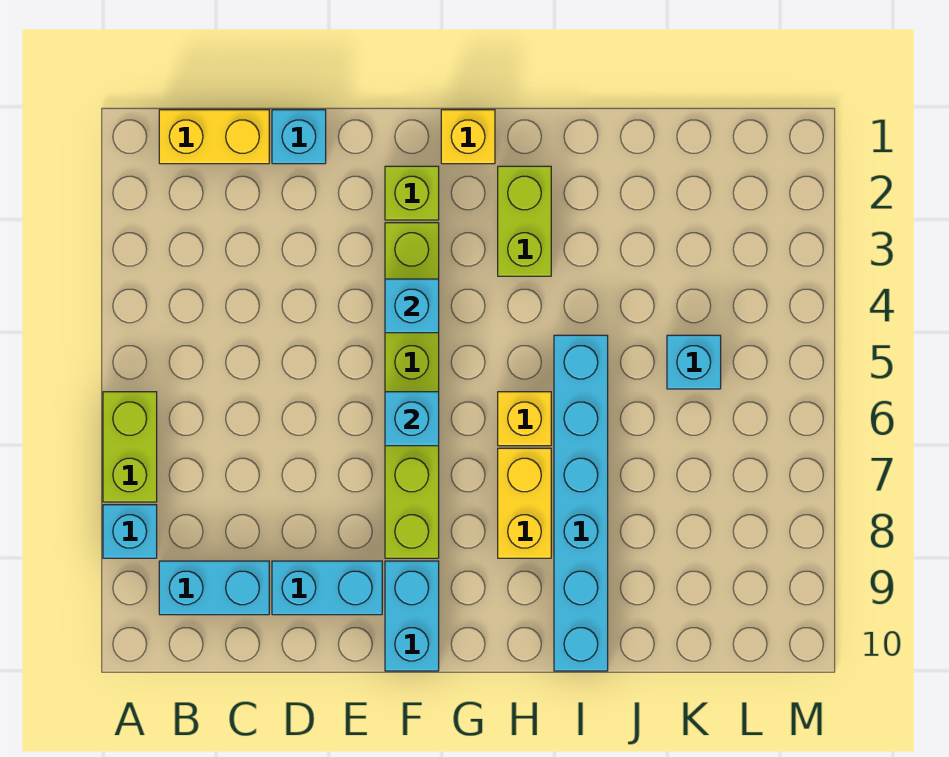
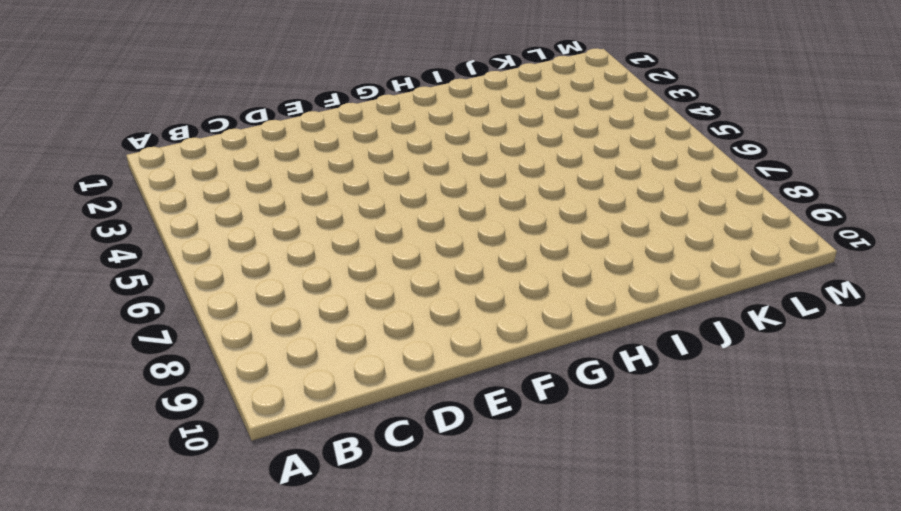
none -> lime 1x2 brick [103,392,157,502]
none -> cyan 1x1 brick [103,505,157,558]
none -> yellow 1x2 brick [159,110,269,164]

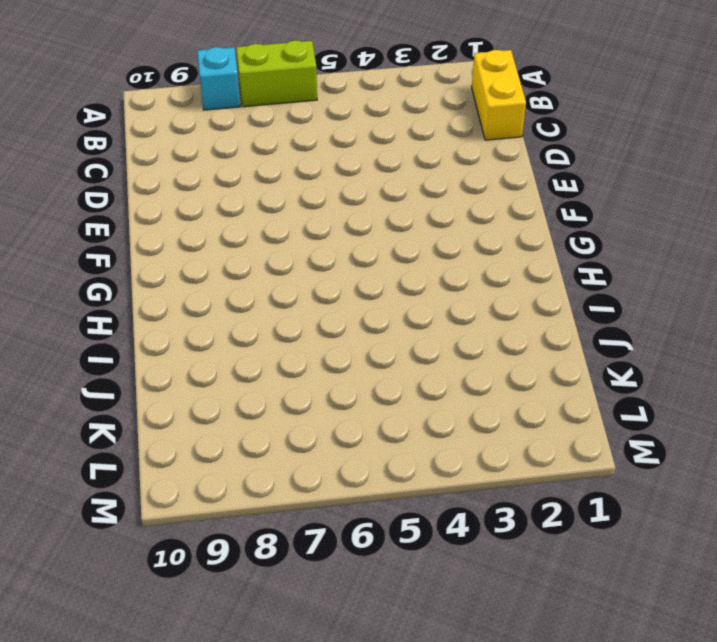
none -> cyan 1x2 brick [159,561,269,615]
none -> cyan 1x1 brick [272,110,326,164]
none -> cyan 1x2 brick [272,561,382,615]

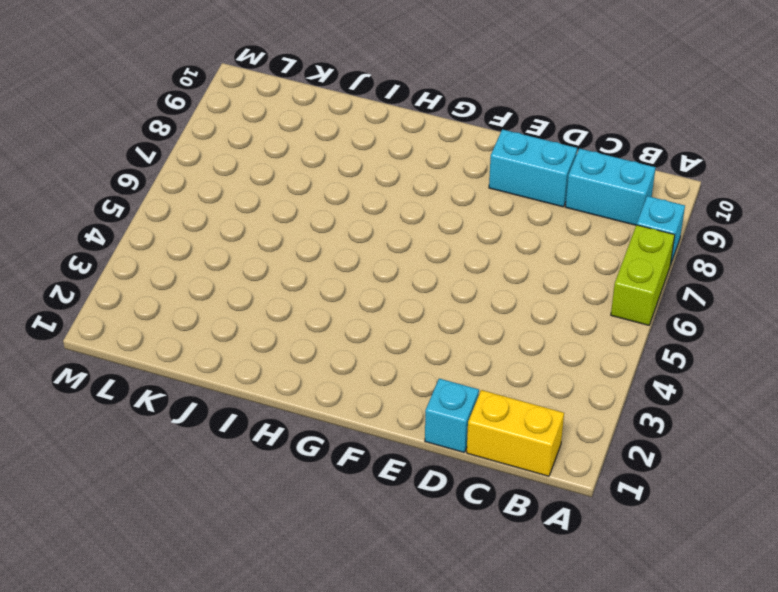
none -> lime 1x1 brick [385,166,439,220]
none -> lime 1x6 brick [385,223,439,558]
none -> cyan 1x2 brick [385,561,439,671]

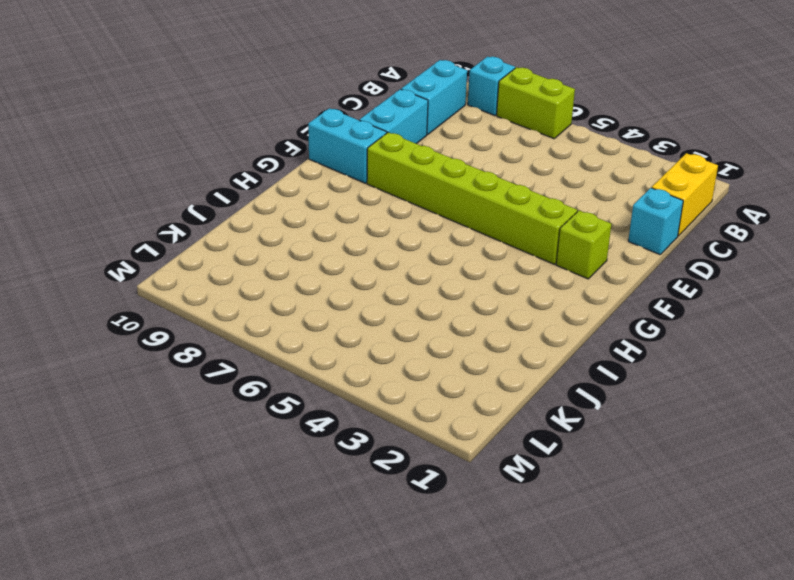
none -> yellow 1x1 brick [441,110,495,164]
none -> lime 1x2 brick [498,166,551,276]
none -> yellow 1x1 brick [498,392,551,446]

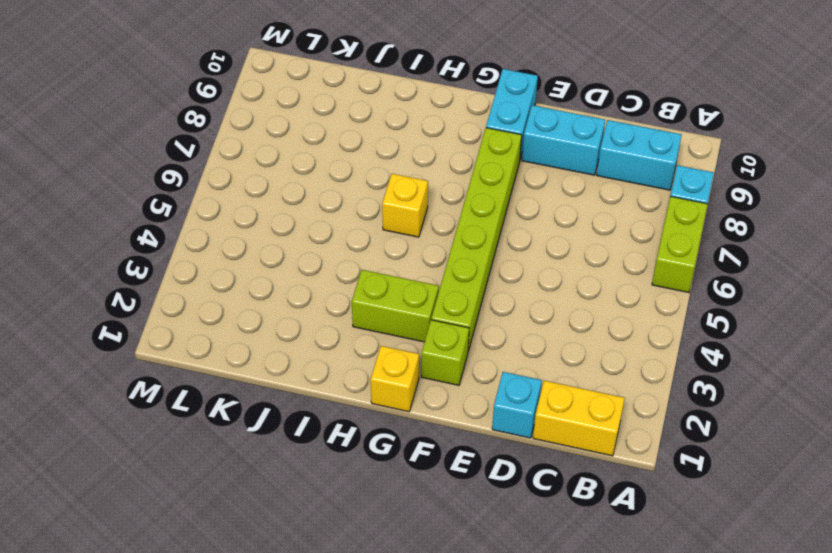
lime 1x2 brick [352,270,439,342] -> lime 1x2 brick turned to [498,166,551,276]
none -> yellow 1x2 brick [498,448,551,558]
none -> cyan 1x6 brick [554,335,608,671]
none -> cyan 1x1 brick [667,335,721,389]

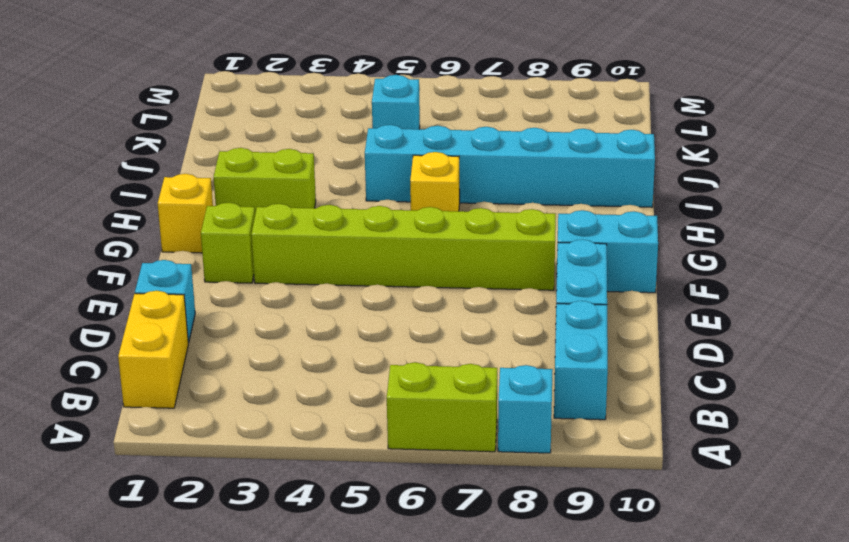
none -> yellow 1x2 brick [498,448,551,558]
none -> cyan 1x1 brick [385,279,439,333]
none -> cyan 1x1 brick [385,392,439,446]

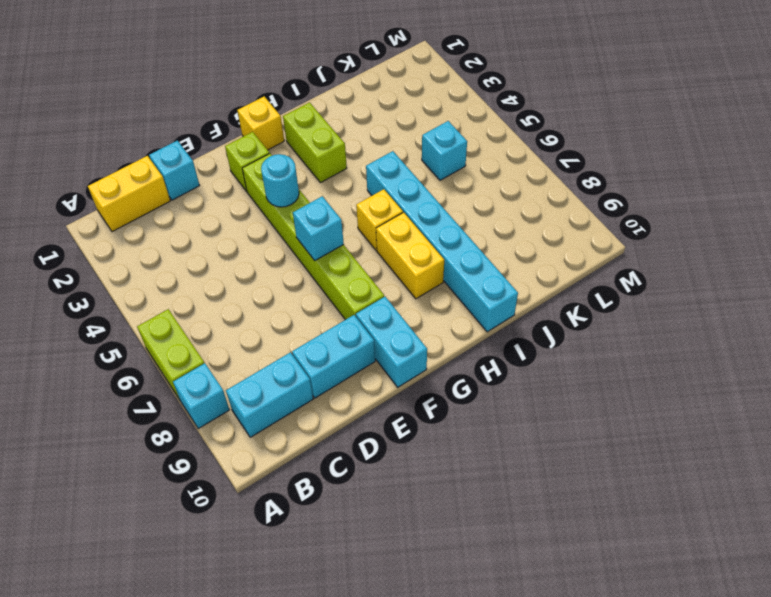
cyan 1x1 round brick [261,154,299,207] -> cyan 1x1 brick [385,279,439,333]

